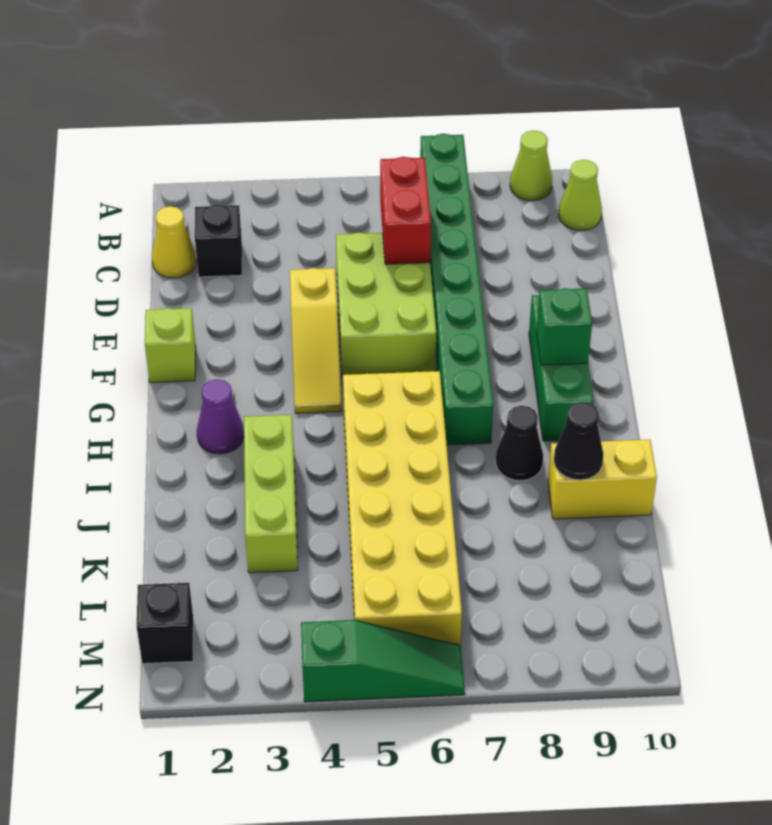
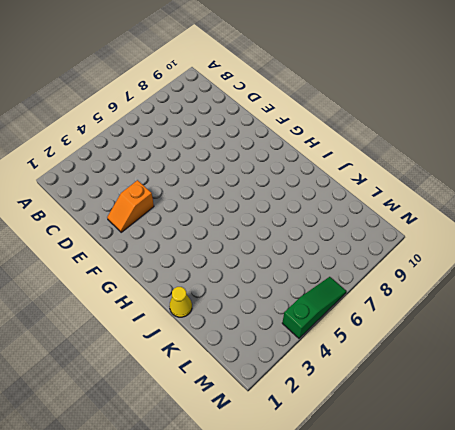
orange 1x2 slope [107,180,154,232] -> none
yellow 1x1 cone [169,287,192,317] -> yellow 1x1 cone moved to [152,206,196,278]
none -> green 1x8 brick [420,134,493,445]
none -> lime 1x1 cone [510,131,552,201]
none -> lime 1x1 cone [559,160,602,230]

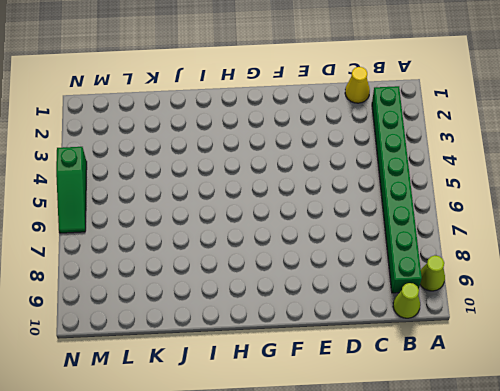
green 1x8 brick [372,86,422,293] -> green 1x8 brick turned to [420,134,493,445]
none -> black 1x1 brick [195,205,242,277]
none -> lime 2x3 brick [336,232,436,375]
none -> yellow 1x3 slope [290,268,341,413]

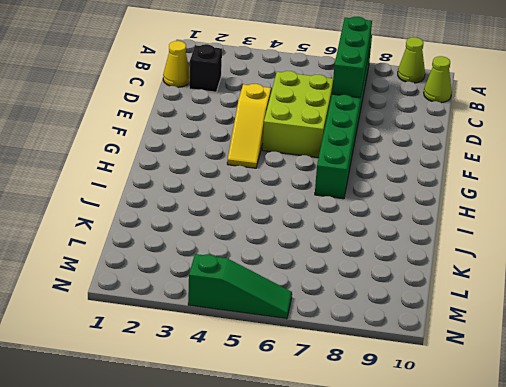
green 1x3 brick [332,17,372,98] -> green 1x3 brick moved to [529,295,594,441]
none -> lime 1x1 brick [145,308,196,382]
none -> purple 1x1 cone [197,379,244,454]
none -> yellow 2x6 brick [343,371,462,645]

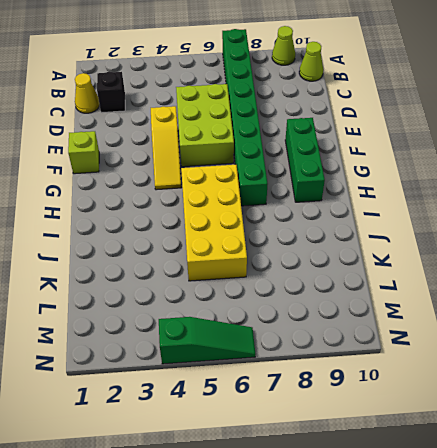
yellow 2x4 brick [181,165,247,281] -> yellow 2x6 brick [343,371,462,645]
none -> purple 1x1 cone [197,379,244,454]
none -> lime 1x3 brick [244,415,298,573]
none -> black 1x1 cone [496,406,543,481]

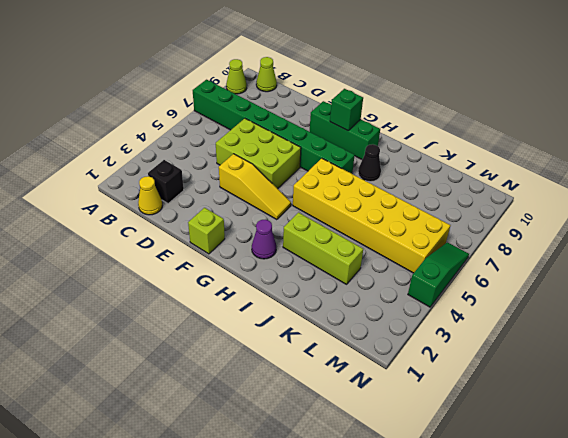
none -> yellow 1x2 brick [548,439,657,519]
none -> black 1x1 brick [137,583,194,664]
none -> red 1x2 brick [380,157,431,264]

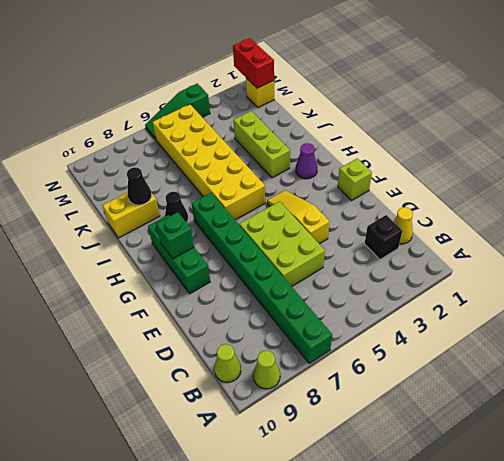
yellow 1x1 brick [246,78,274,108] -> black 1x1 brick [137,583,194,664]
red 1x2 brick [233,38,274,88] -> red 1x2 brick moved to [380,157,431,264]

